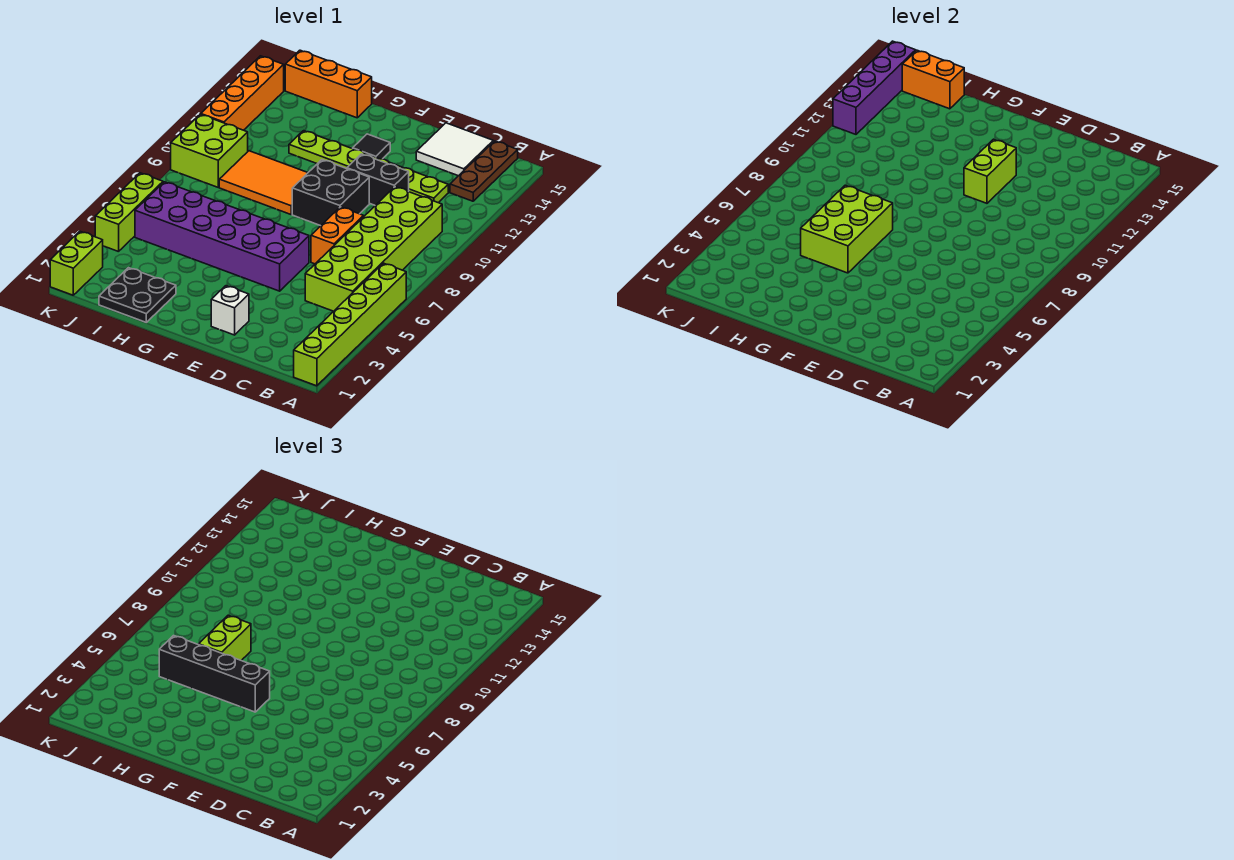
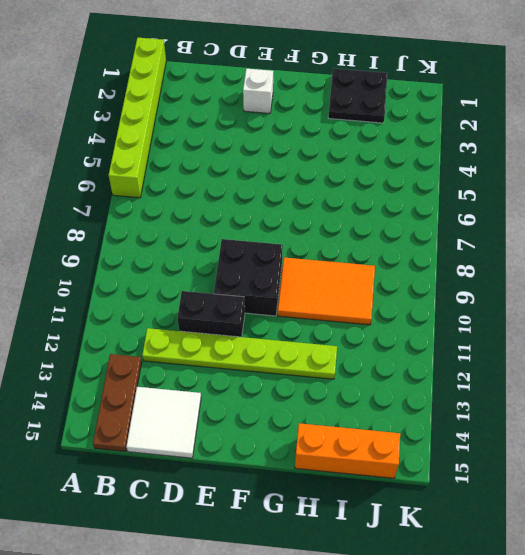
none -> lime 2x6 brick [305,187,442,311]
none -> orange 1x2 brick [311,207,364,264]
none -> purple 2x6 brick [135,182,309,291]

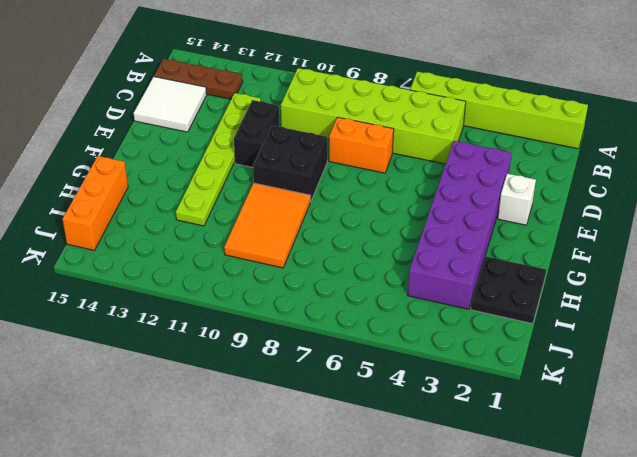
purple 2x6 brick [408,141,512,309] -> purple 2x6 brick moved to [135,182,309,291]
none -> black 1x1 tile [353,134,390,159]
none -> lime 2x2 brick [171,114,248,187]
none -> lime 1x2 brick [50,231,103,295]

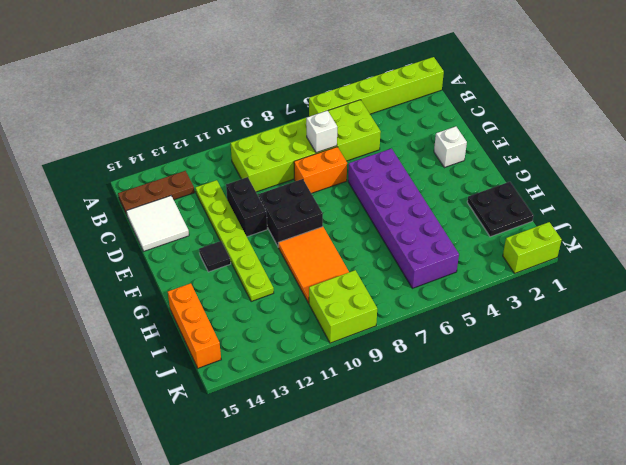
white 1x1 brick [306,111,337,153] -> none
none -> lime 1x3 brick [95,173,163,252]
none -> orange 1x4 brick [201,56,284,130]
none -> lime 1x2 brick [964,139,1016,203]

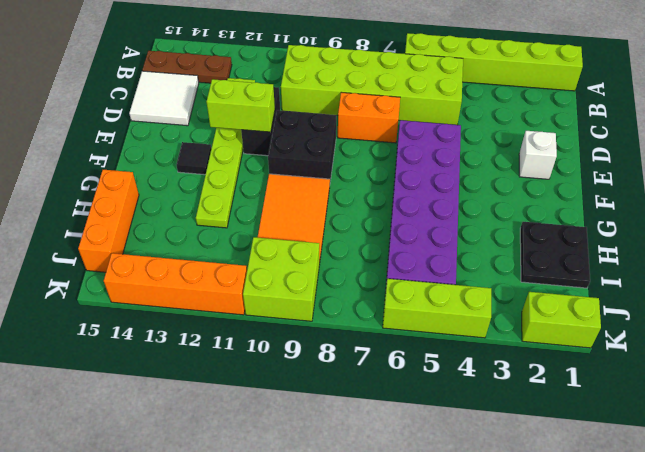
none -> lime 2x3 brick [801,185,893,273]
none -> orange 1x2 brick [902,50,964,109]
none -> purple 1x4 brick [833,41,916,134]

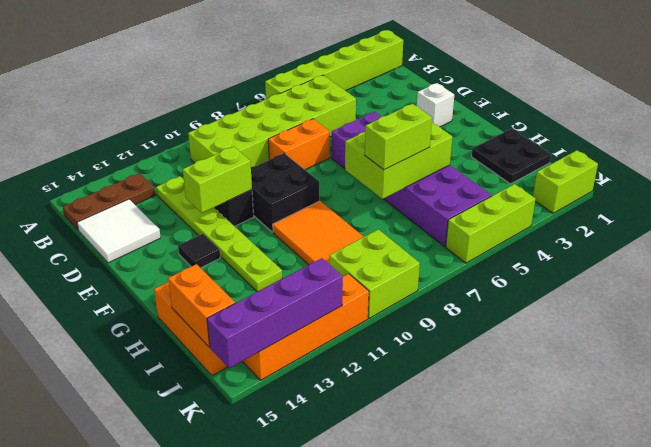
none -> black 1x4 brick [159,636,270,712]

